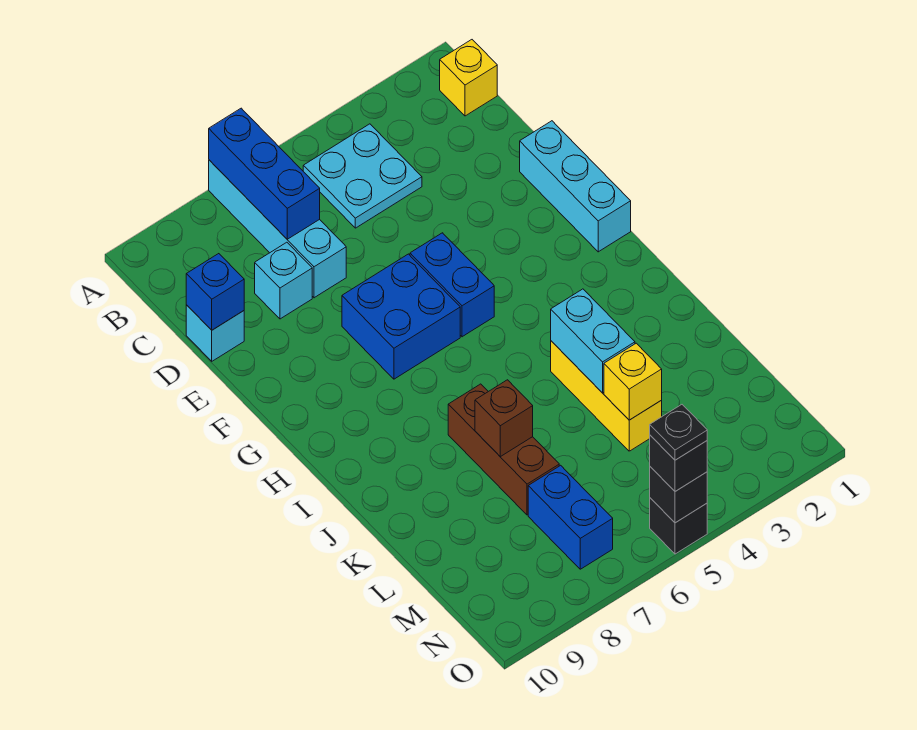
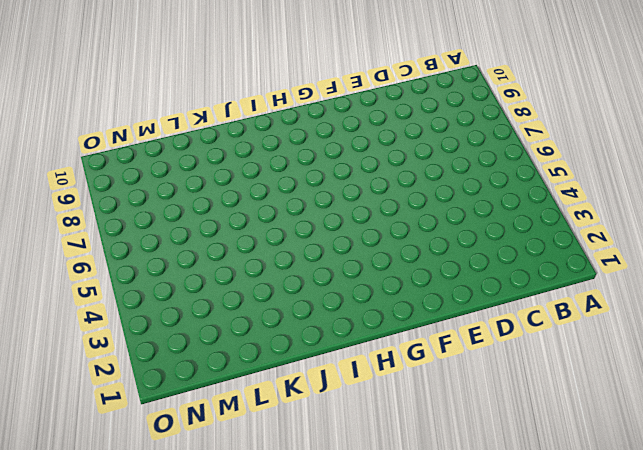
none -> cyan 1x4 brick [209,160,346,298]
none -> yellow 1x1 brick [440,40,497,116]
none -> cyan 2x2 plate [303,124,422,228]

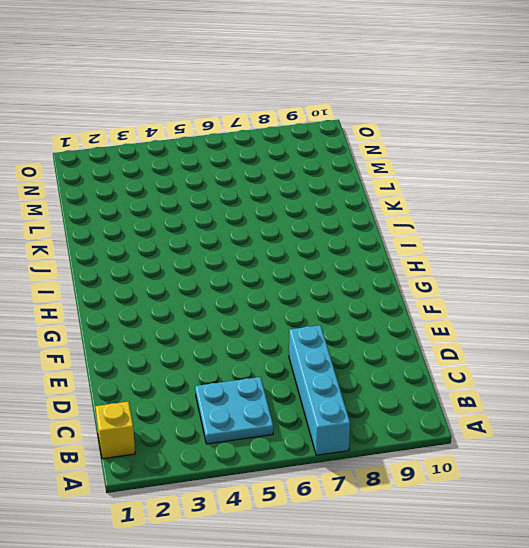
none -> cyan 1x1 brick [255,242,312,319]
none -> cyan 1x1 brick [186,305,244,361]
none -> cyan 1x3 brick [520,121,631,252]

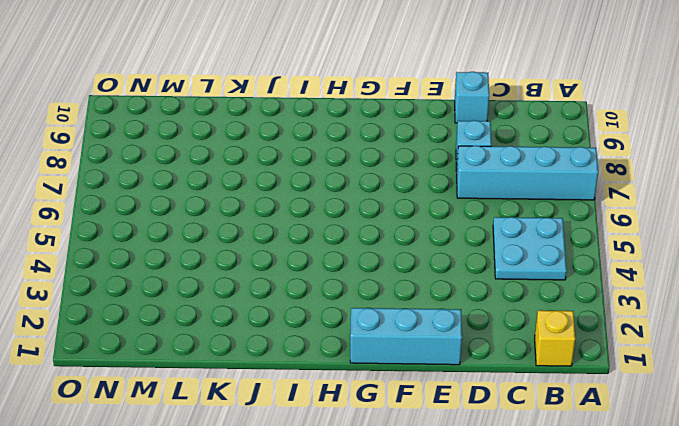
none -> blue 1x2 brick [410,233,494,337]
none -> blue 2x2 brick [342,254,460,379]
none -> yellow 1x3 brick [551,341,662,451]

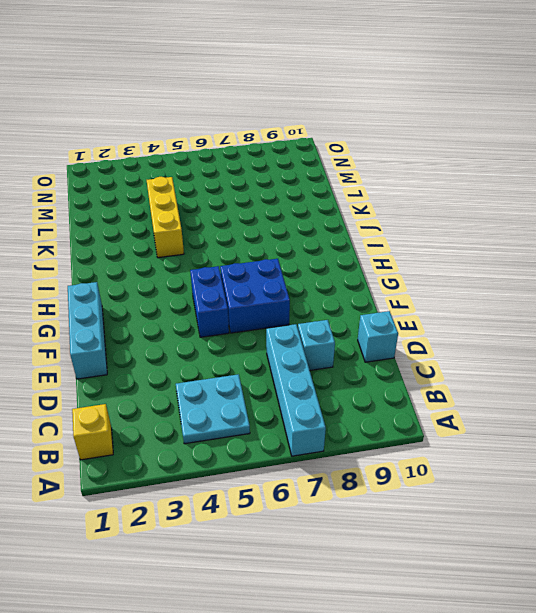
none -> brown 1x3 brick [448,384,559,515]
none -> blue 1x2 brick [528,465,613,569]
none -> black 1x1 brick [650,498,707,554]

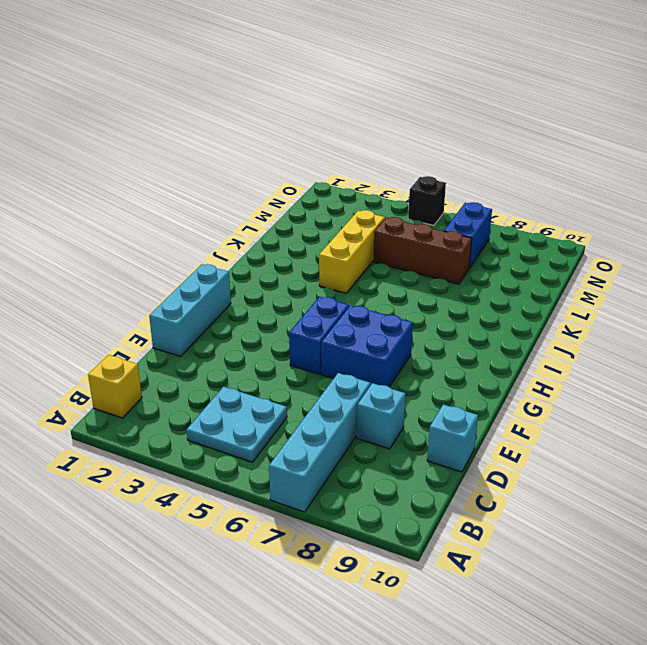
brown 1x3 brick [373,217,472,284] -> brown 1x3 brick turned to [448,384,559,515]
none -> blue 1x3 brick [209,108,320,239]
none -> blue 1x1 brick [186,254,244,330]
none -> cyan 1x2 brick [551,289,635,393]

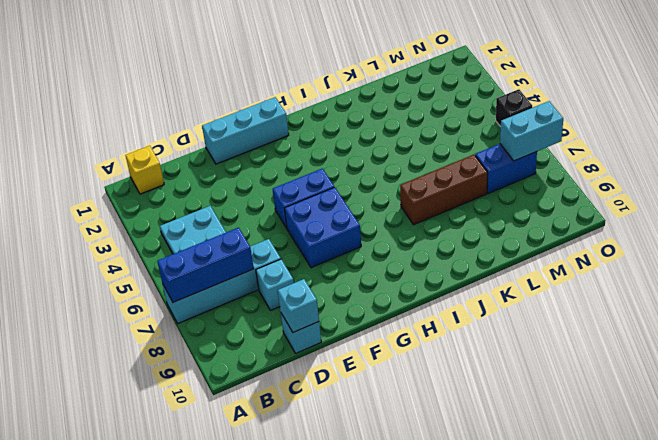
cyan 1x1 brick [278,279,319,332] -> blue 1x1 brick [186,254,244,330]
cyan 1x2 brick [500,101,563,161] -> cyan 1x2 brick moved to [551,289,635,393]
none -> yellow 1x3 brick [551,341,662,451]
none -> brown 1x1 brick [475,380,533,457]
none -> yellow 1x1 brick [604,343,662,420]

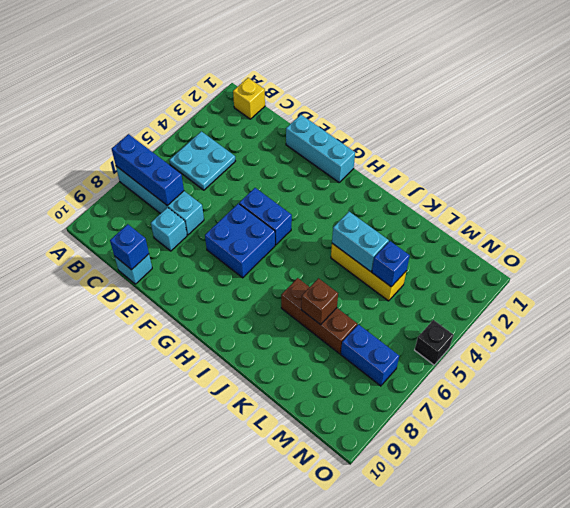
blue 1x1 brick [372,241,410,287] -> yellow 1x1 brick [604,343,662,420]
none -> black 1x1 brick [650,467,707,523]
none -> black 1x1 brick [650,435,707,491]
none -> black 1x1 plate [650,405,707,460]

